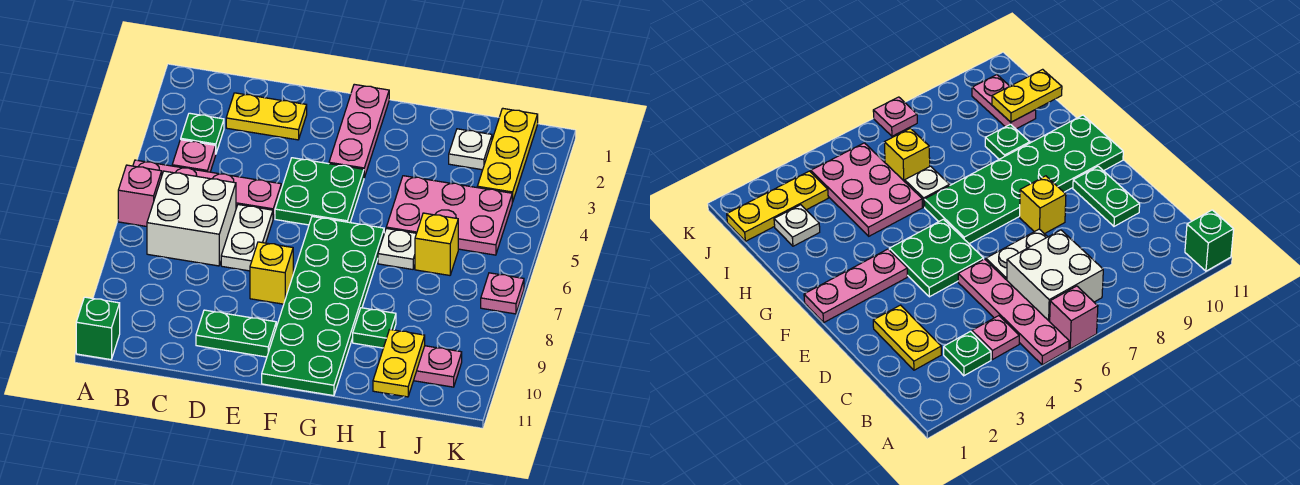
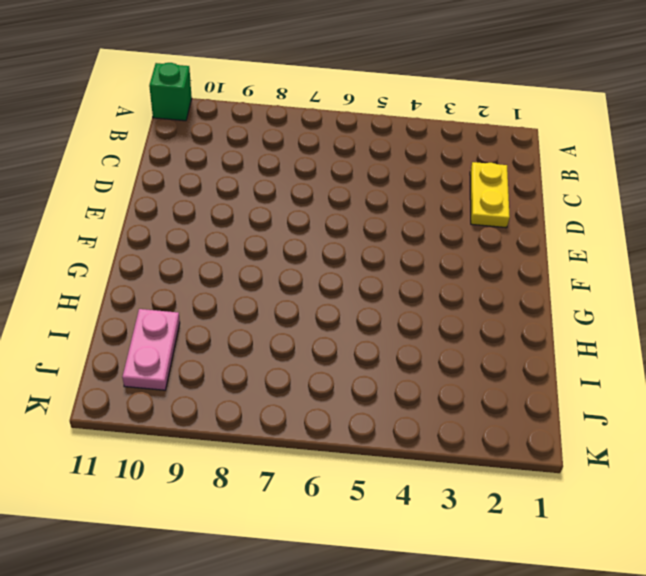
none -> pink 1x4 plate [133,160,281,218]
none -> pink 1x1 brick [118,165,162,226]
none -> green 1x1 plate [181,113,224,153]

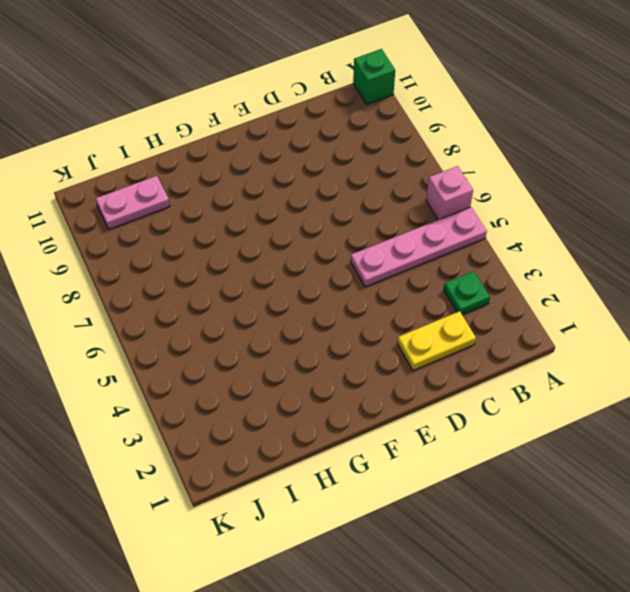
none -> pink 1x1 plate [172,140,216,172]
none -> white 2x2 brick [147,171,236,266]
none -> white 1x2 plate [221,205,273,271]

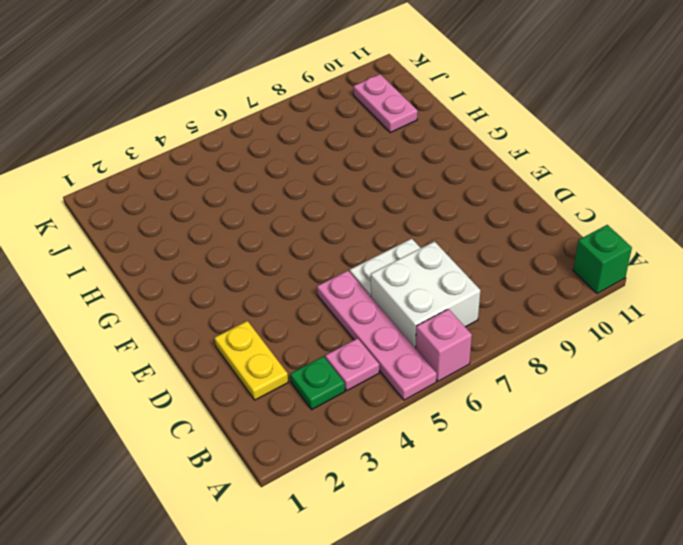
none -> green 1x2 plate [196,310,276,357]
none -> green 2x2 plate [275,158,364,225]
none -> yellow 1x1 brick [250,242,293,304]

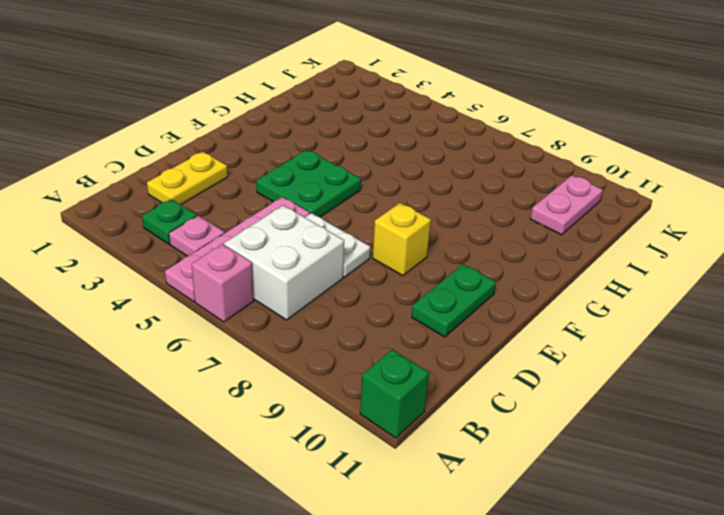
none -> pink 1x3 plate [329,84,389,178]
none -> green 2x6 plate [262,217,384,396]
none -> pink 2x3 plate [386,176,512,255]

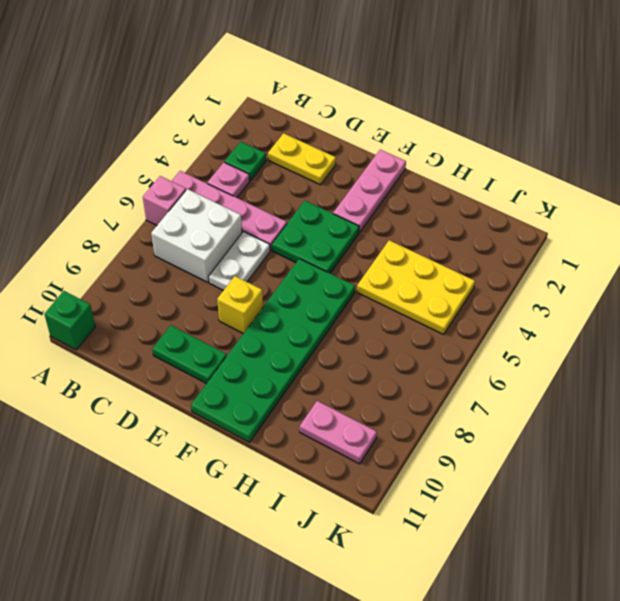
yellow 2x3 plate [357,240,475,334] -> pink 2x3 plate [386,176,512,255]
none -> white 1x1 plate [378,228,416,269]
none -> green 1x1 plate [353,308,396,348]
none -> white 1x1 plate [449,129,492,170]

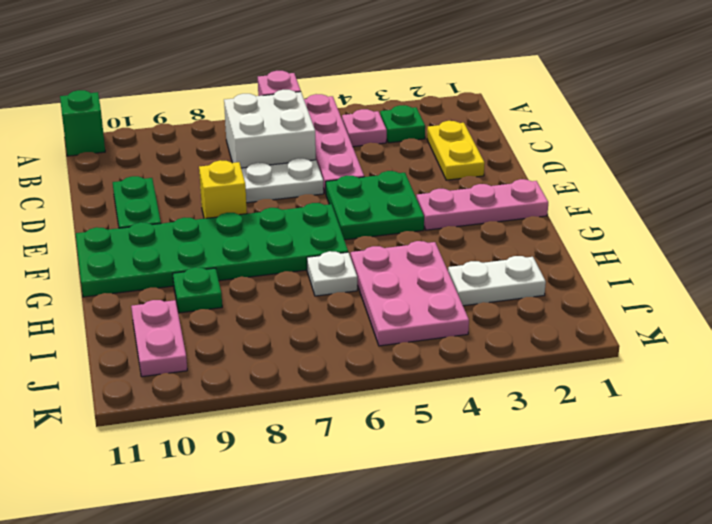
white 1x2 plate [448,256,546,306] -> white 1x1 plate [449,129,492,170]
none -> yellow 1x1 brick [415,213,458,275]
none -> yellow 1x3 plate [477,108,538,202]
none -> pink 1x1 plate [481,273,524,314]

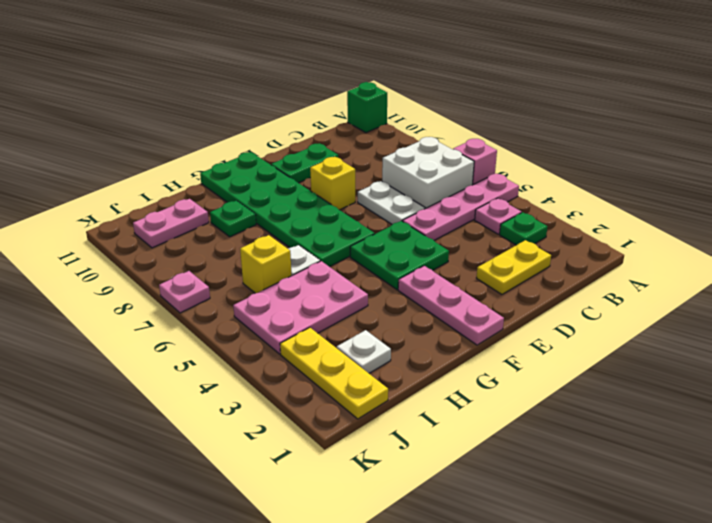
none -> yellow 1x2 plate [373,330,425,397]

